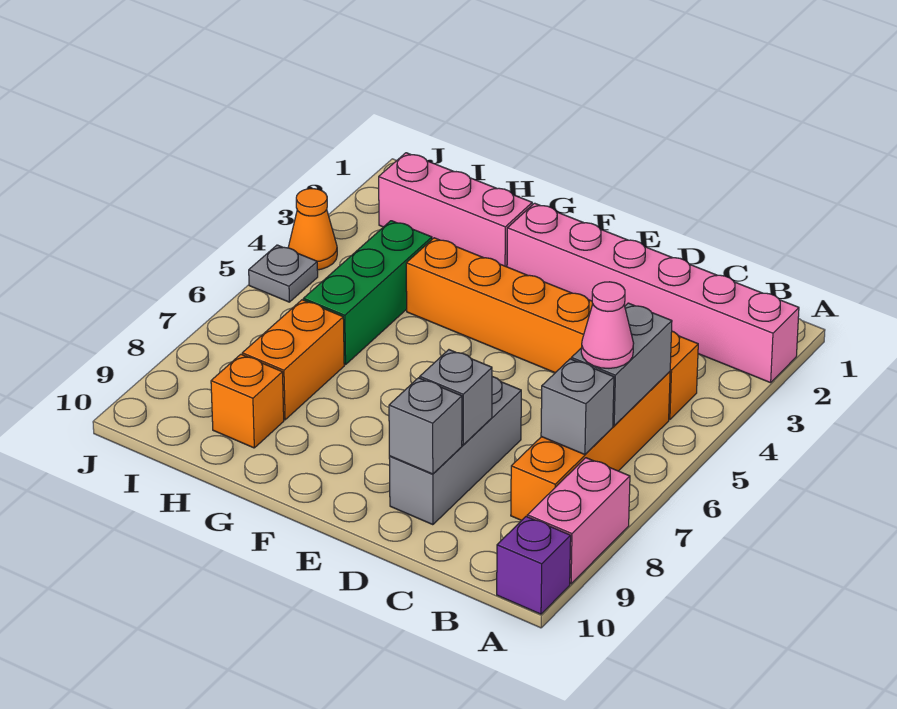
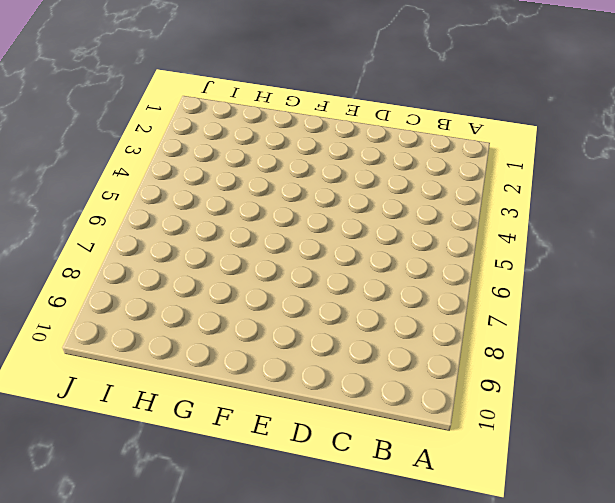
none -> pink 1x6 brick [507,203,799,383]
none -> pink 1x2 brick [527,458,630,584]
none -> purple 1x1 brick [497,516,571,614]

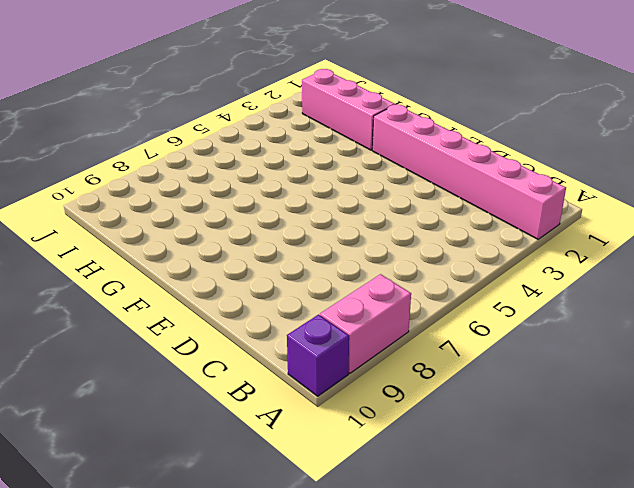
none -> orange 1x6 brick [406,238,698,420]
none -> orange 1x4 brick [511,372,670,520]
none -> grey 1x3 brick [389,377,521,525]

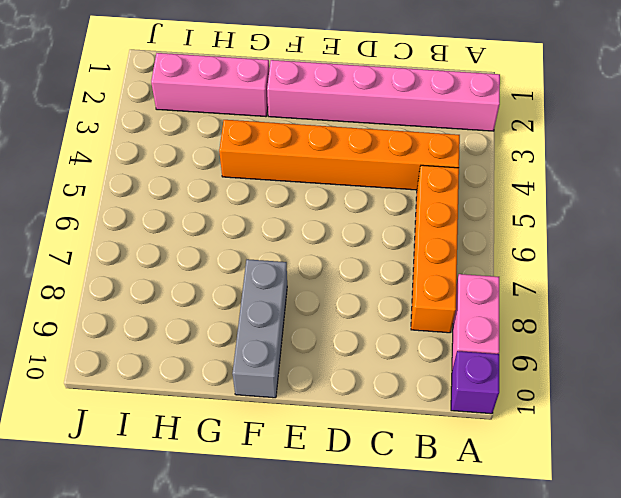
grey 1x3 brick [232,259,287,398] -> grey 1x3 brick moved to [389,377,521,525]
none -> green 1x3 brick [303,221,432,365]
none -> orange 1x2 brick [242,300,344,420]
none -> orange 1x1 brick [211,354,284,448]

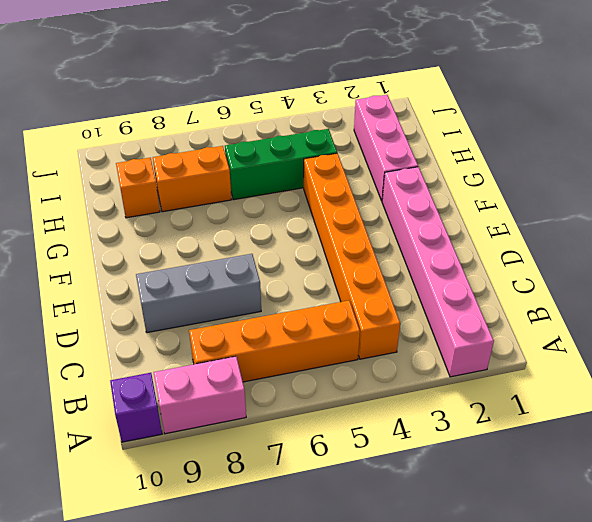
none -> orange 1x1 cone [288,189,337,270]
none -> grey 1x1 plate [249,245,318,302]
none -> grey 1x2 brick [571,303,672,426]

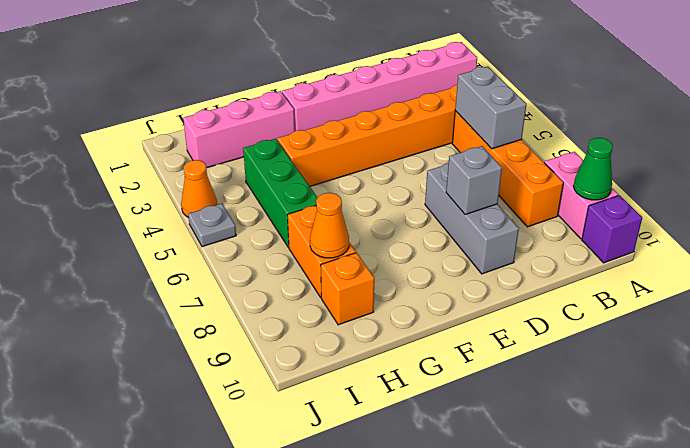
green 1x1 cone [574,138,613,200] -> none
orange 1x1 cone [310,193,349,258] -> none
none -> grey 1x1 brick [541,359,614,455]
none -> grey 1x1 brick [389,378,462,474]
none -> pink 1x1 cone [581,282,634,368]

